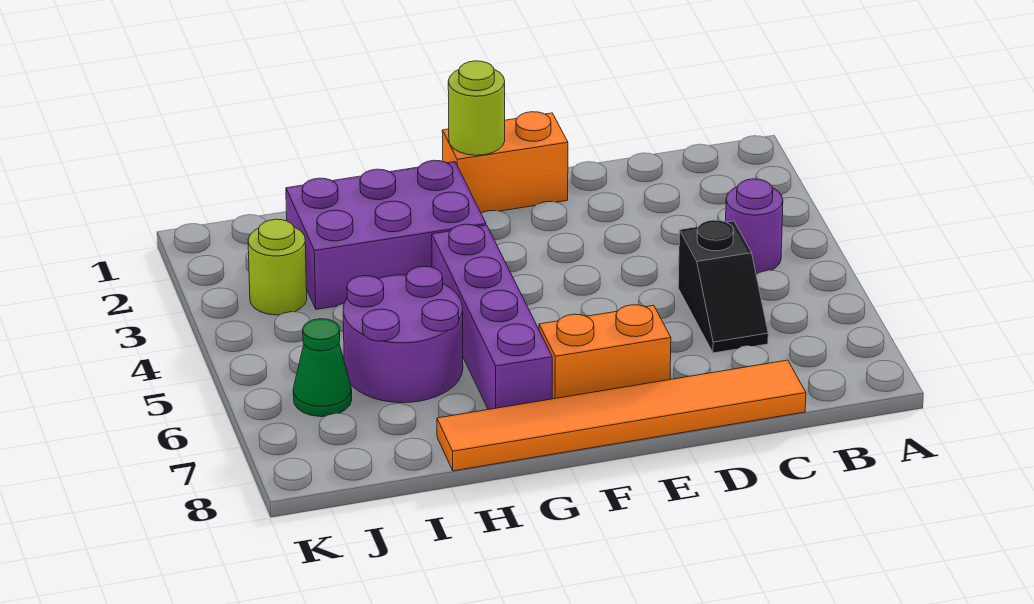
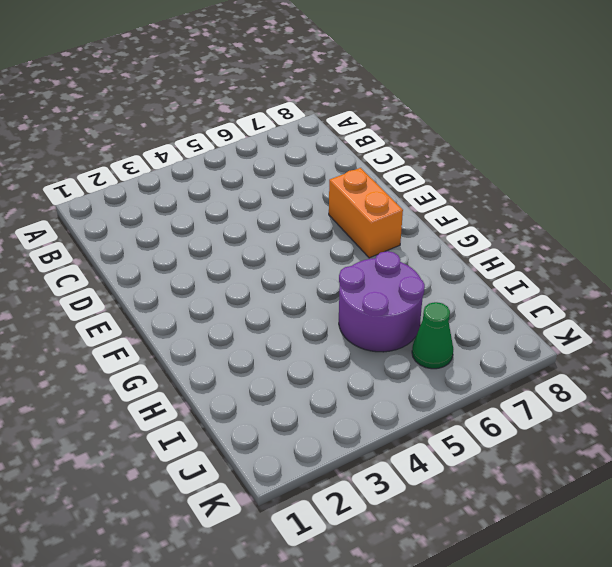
none -> purple 1x1 round brick [726,179,783,274]
none -> black 1x2 slope [678,220,768,353]

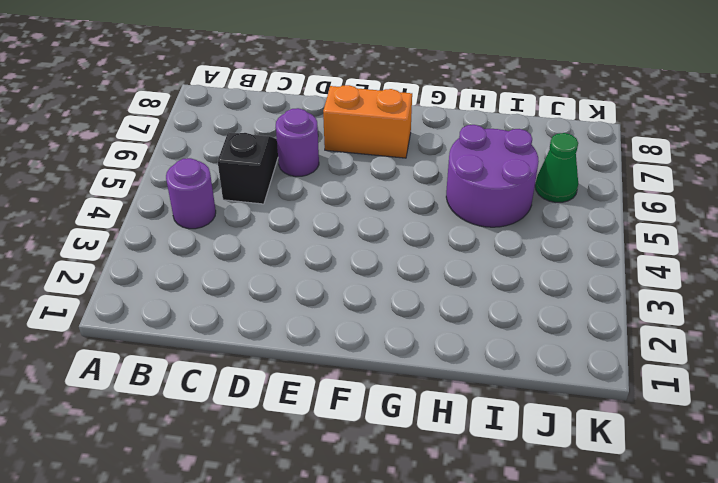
purple 1x1 round brick [276,108,319,177] -> none
none -> orange 1x6 tile [437,360,806,471]
none -> orange 1x2 brick [442,112,568,213]

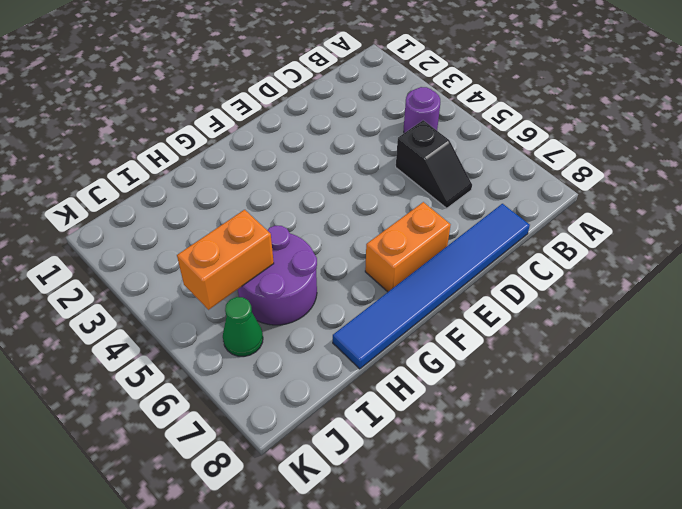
blue 1x6 tile [333,204,530,369] -> orange 1x6 tile [437,360,806,471]
orange 1x2 brick [177,210,274,310] -> orange 1x2 brick moved to [442,112,568,213]
none -> purple 2x3 brick [286,160,486,310]
none -> purple 1x4 brick [432,224,552,410]

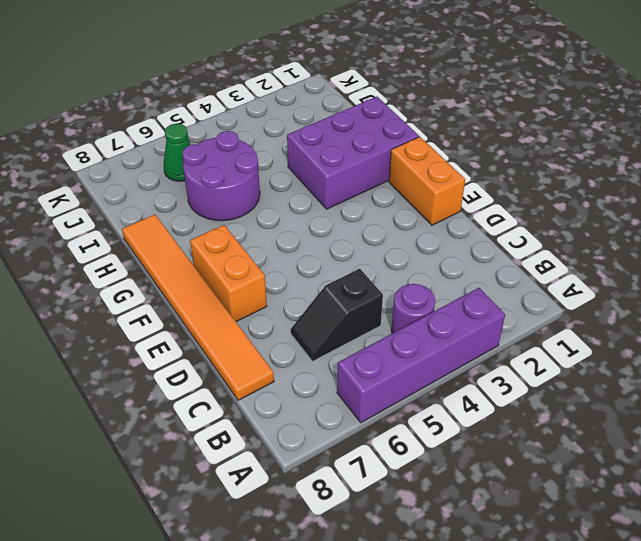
purple 1x4 brick [337,288,505,423] -> purple 1x4 brick moved to [432,224,552,410]
purple 2x3 brick [287,97,419,209] -> purple 2x3 brick turned to [286,160,486,310]
none -> lime 1x1 round brick [248,219,307,315]
none -> lime 1x1 round brick [448,61,505,155]

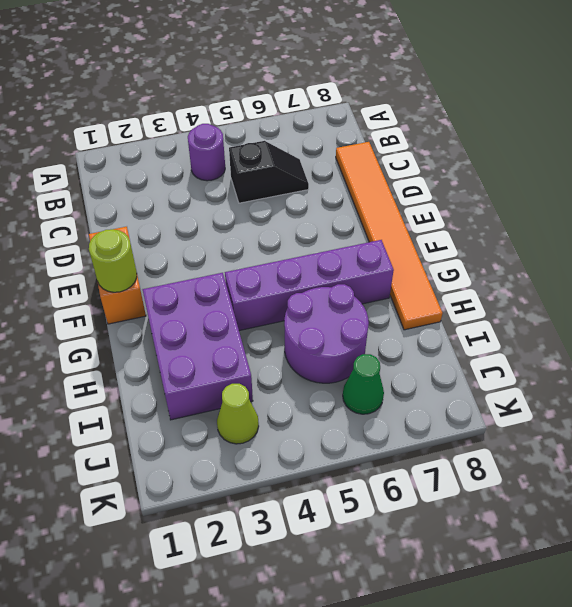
lime 1x1 cone [217,384,259,444] -> lime 1x1 round brick [248,219,307,315]
none -> orange 1x2 brick [539,305,671,399]

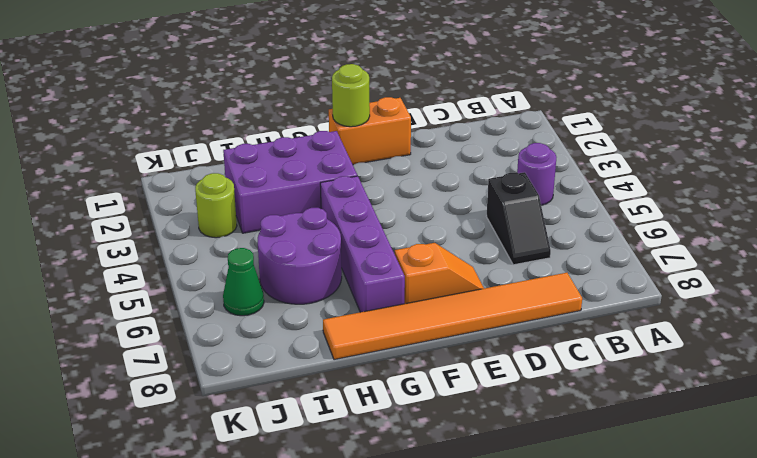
orange 1x2 slope [395,243,484,304] -> orange 1x2 brick [539,305,671,399]

